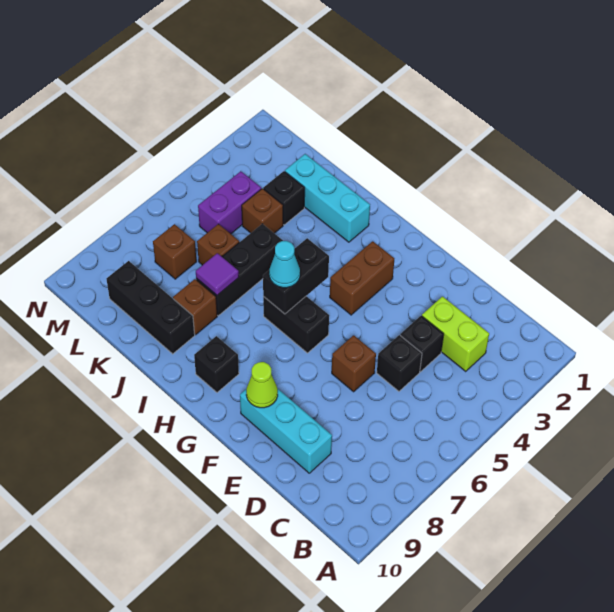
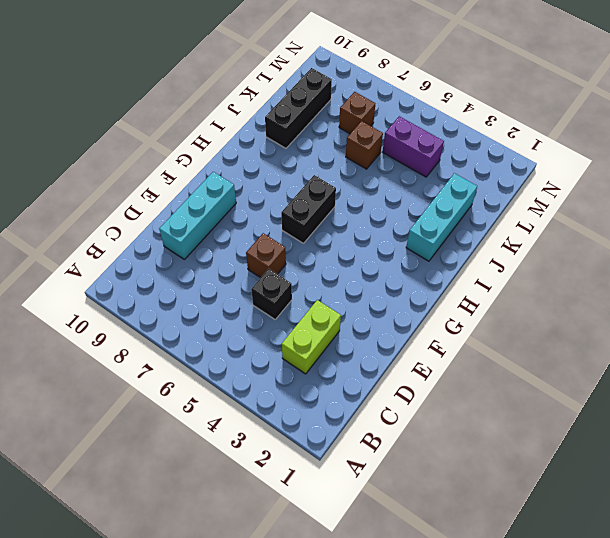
none -> black 1x1 brick [400,316,444,372]
none -> brown 1x2 brick [330,241,394,315]
none -> black 1x1 brick [194,336,239,393]

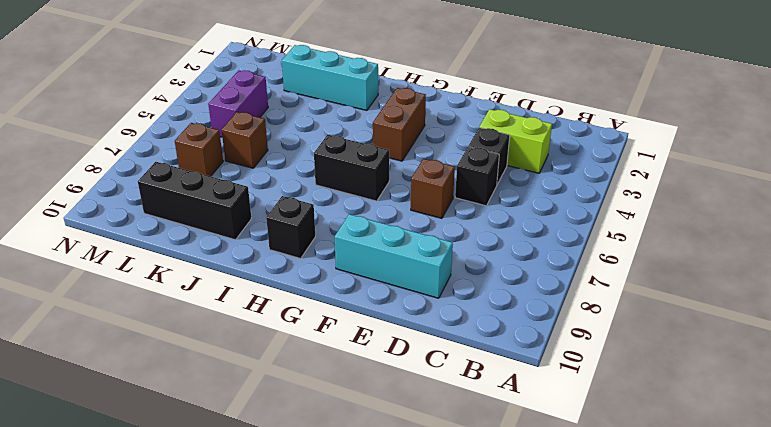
none -> black 1x3 brick [196,224,283,316]
none -> brown 1x1 brick [173,279,217,335]
none -> black 1x1 brick [263,171,305,225]

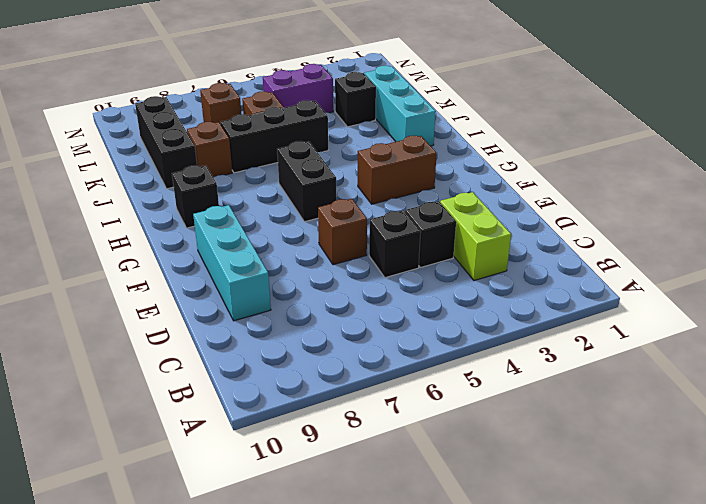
none -> brown 1x1 brick [242,188,283,233]
none -> lime 1x1 cone [246,362,278,408]
none -> black 1x2 brick [263,238,329,314]

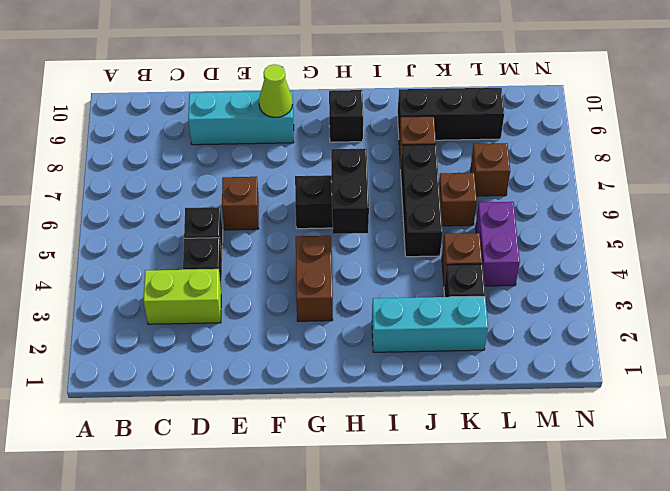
none -> purple 1x1 tile [196,253,239,295]
none -> cyan 1x1 cone [269,241,300,288]

